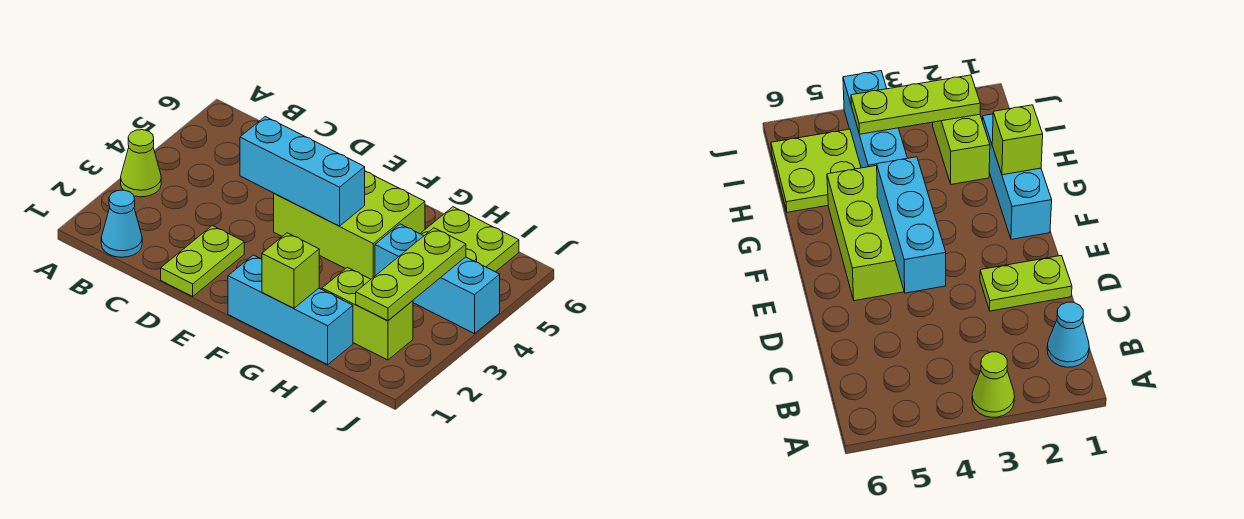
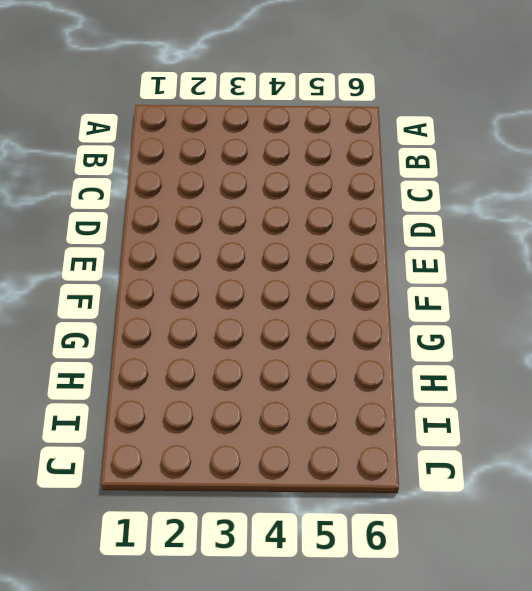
none -> lime 1x1 cone [121,130,161,197]
none -> cyan 1x1 cone [101,190,142,257]

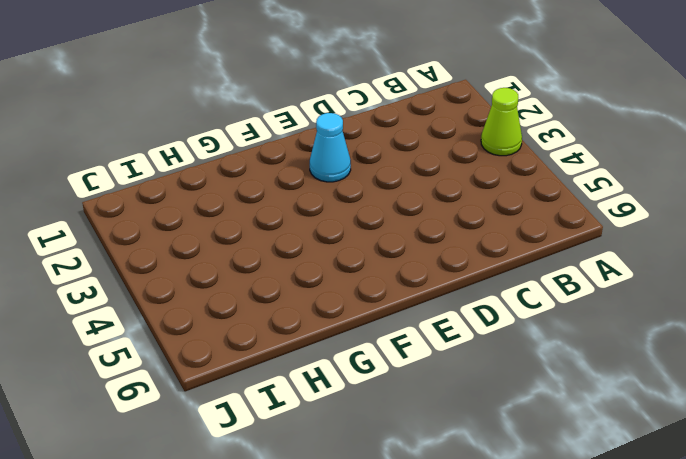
cyan 1x1 cone [310,113,351,182] -> cyan 1x1 cone moved to [101,190,142,257]
none -> lime 1x2 plate [161,226,244,296]
none -> lime 2x3 brick [274,171,425,279]

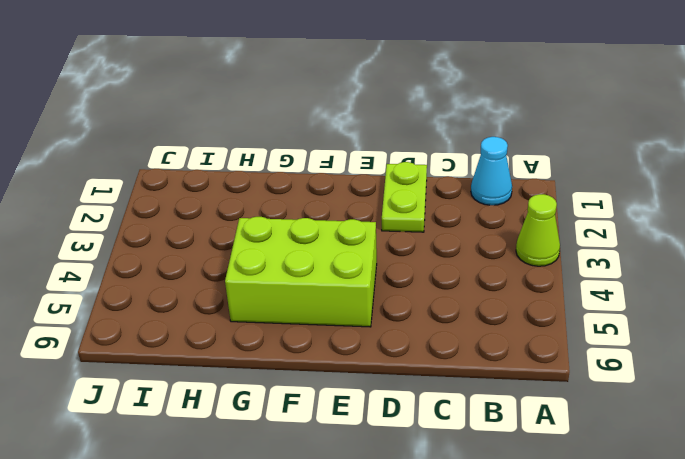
none -> cyan 1x3 brick [228,255,353,365]
none -> lime 1x2 brick [322,267,413,360]

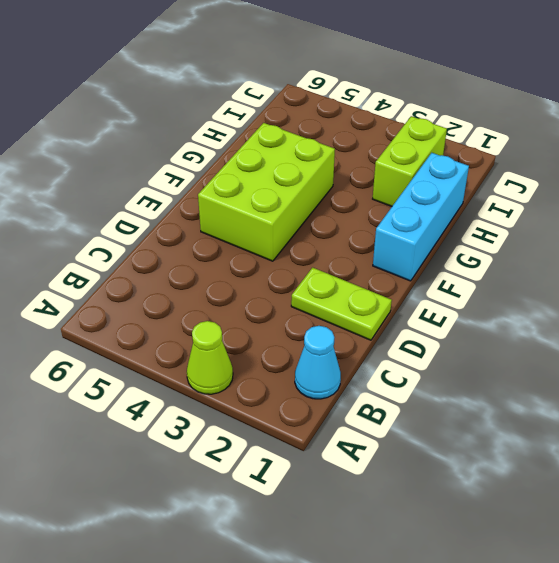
none -> cyan 1x3 brick [375,224,500,334]
none -> lime 2x2 plate [420,207,519,272]

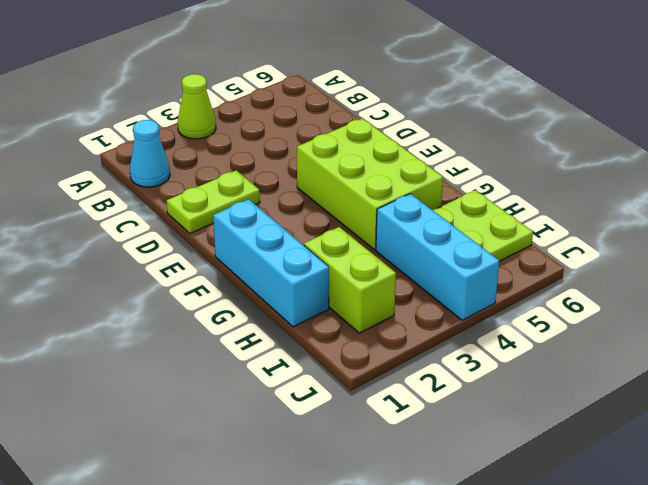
none -> cyan 1x3 brick [240,117,365,226]
none -> lime 1x1 brick [262,233,319,308]

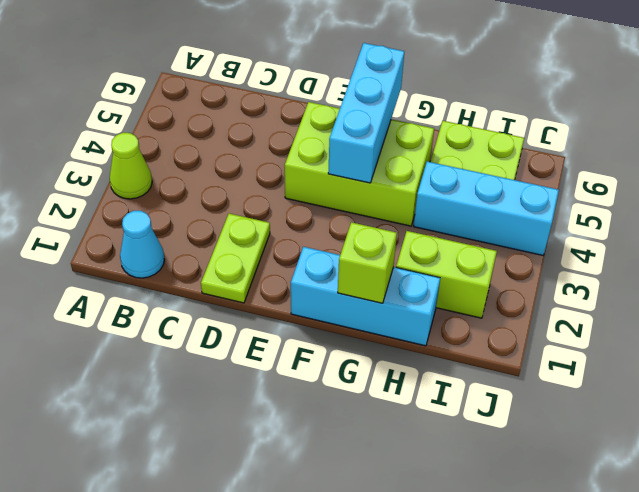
cyan 1x3 brick [328,43,404,183] -> cyan 1x3 brick turned to [240,117,365,226]
none -> lime 1x3 plate [356,228,466,321]

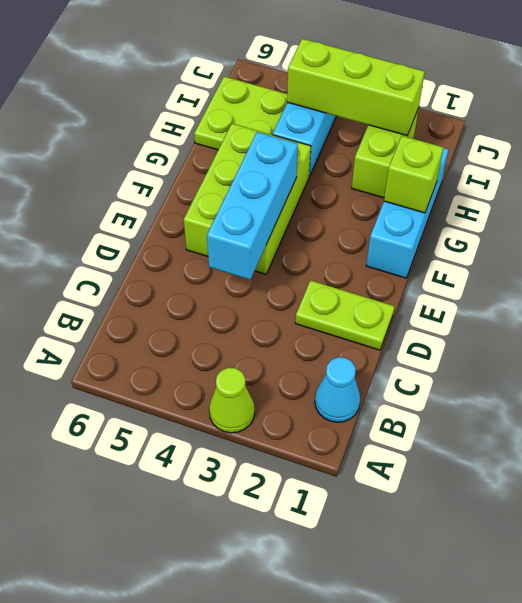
lime 1x3 brick [287,39,425,136] -> lime 1x3 plate [356,228,466,321]

